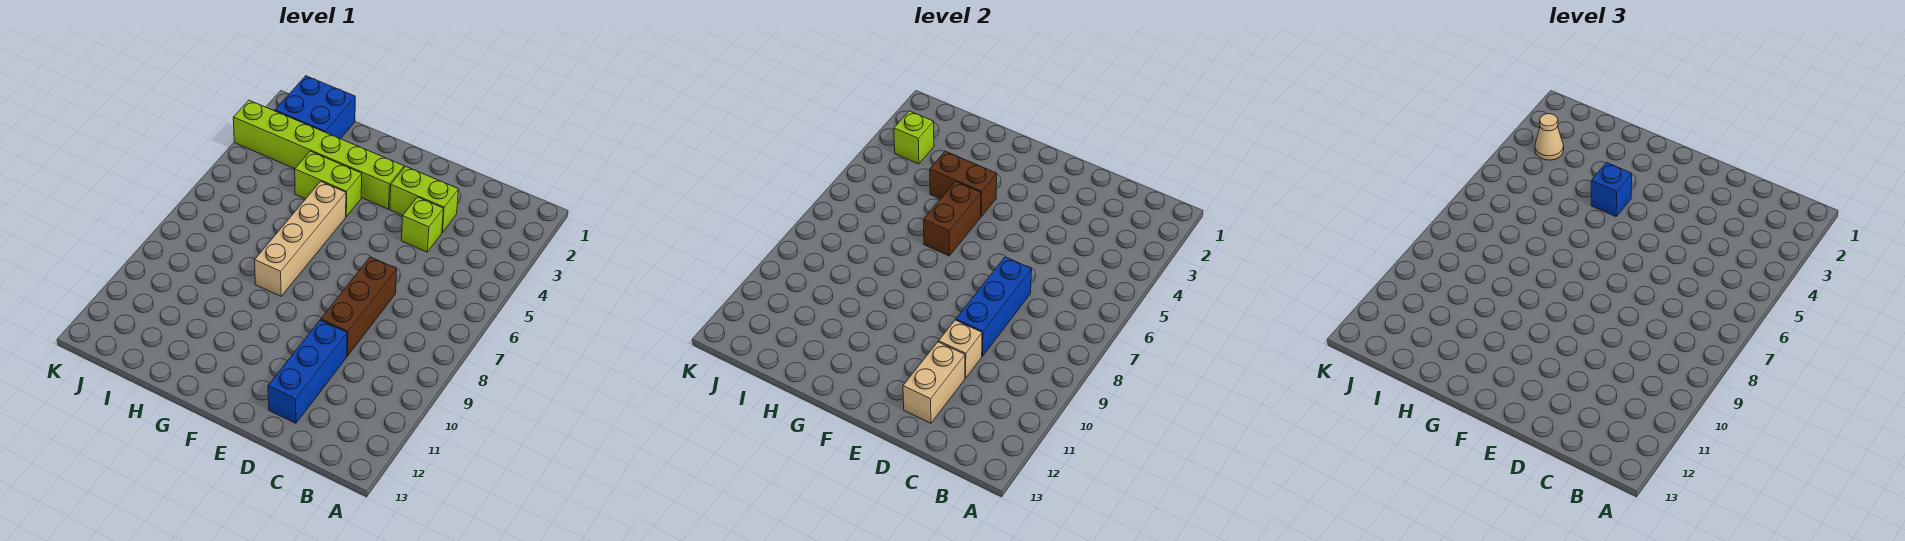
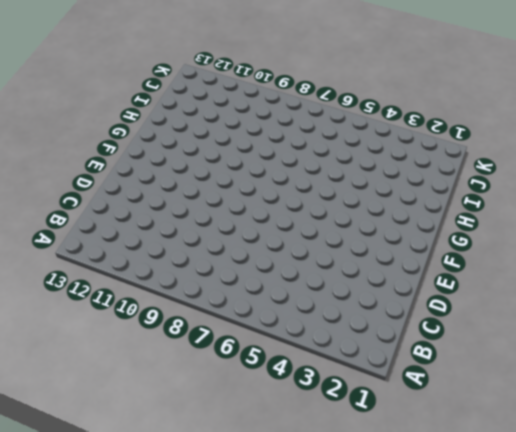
none -> lime 1x2 brick [390,166,458,232]
none -> lime 1x1 brick [401,197,443,252]
none -> brown 1x3 brick [321,257,397,356]

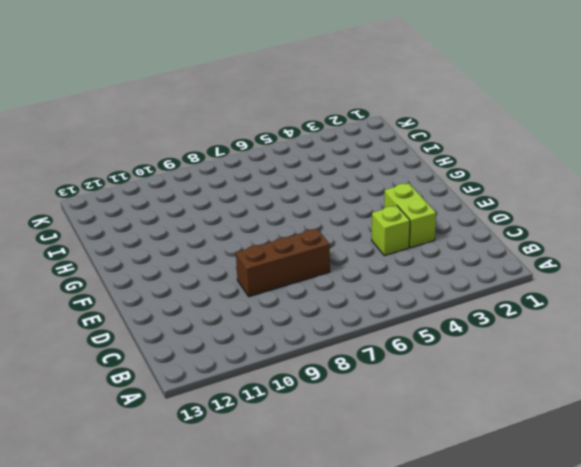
none -> blue 1x3 brick [268,320,347,423]
none -> lime 1x6 brick [233,100,404,209]
none -> lime 1x2 brick [295,151,362,217]

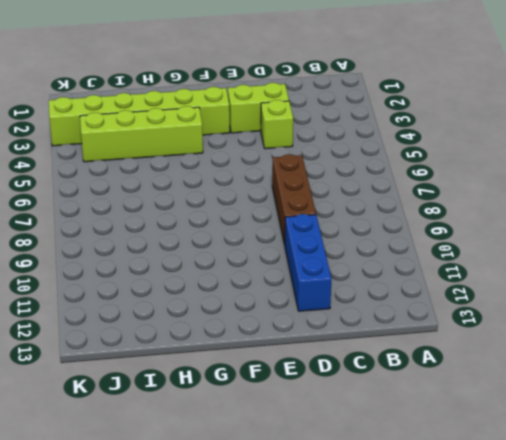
lime 1x4 brick [80,106,203,162] -> lime 1x2 brick [295,151,362,217]
none -> tan 1x4 brick [255,181,346,296]
none -> blue 2x2 brick [275,76,355,139]
none -> blue 1x3 brick [956,257,1032,356]

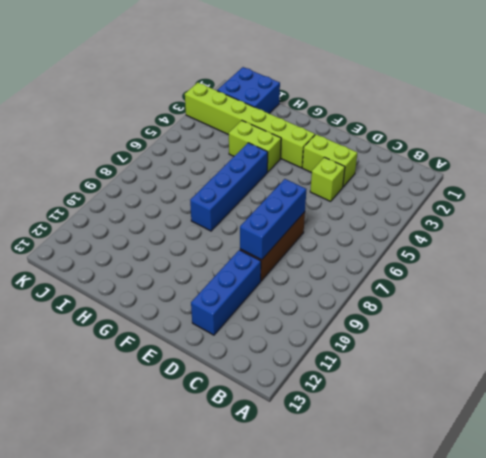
blue 1x4 brick [190,143,268,231] -> tan 1x4 brick [255,181,346,296]
none -> tan 1x1 brick [939,320,982,378]
none -> tan 1x2 brick [903,342,965,423]
none -> brown 1x2 brick [930,151,997,217]

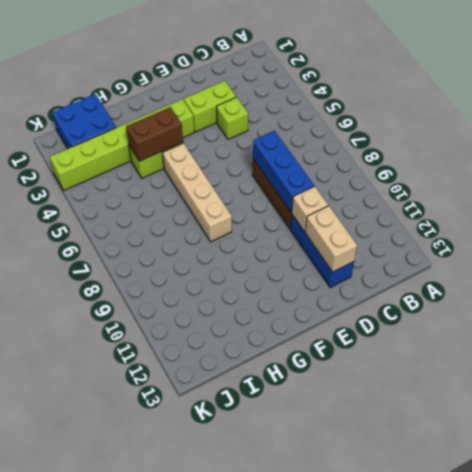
none -> brown 1x2 brick [924,181,981,256]
none -> lime 1x1 brick [894,111,934,164]
none -> blue 1x1 brick [1591,163,1632,217]

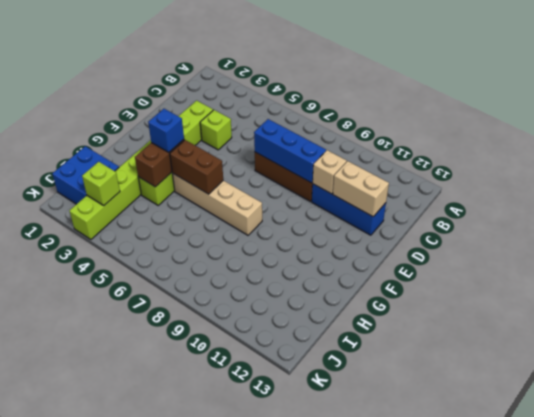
none -> tan 1x1 cone [1535,114,1564,160]

